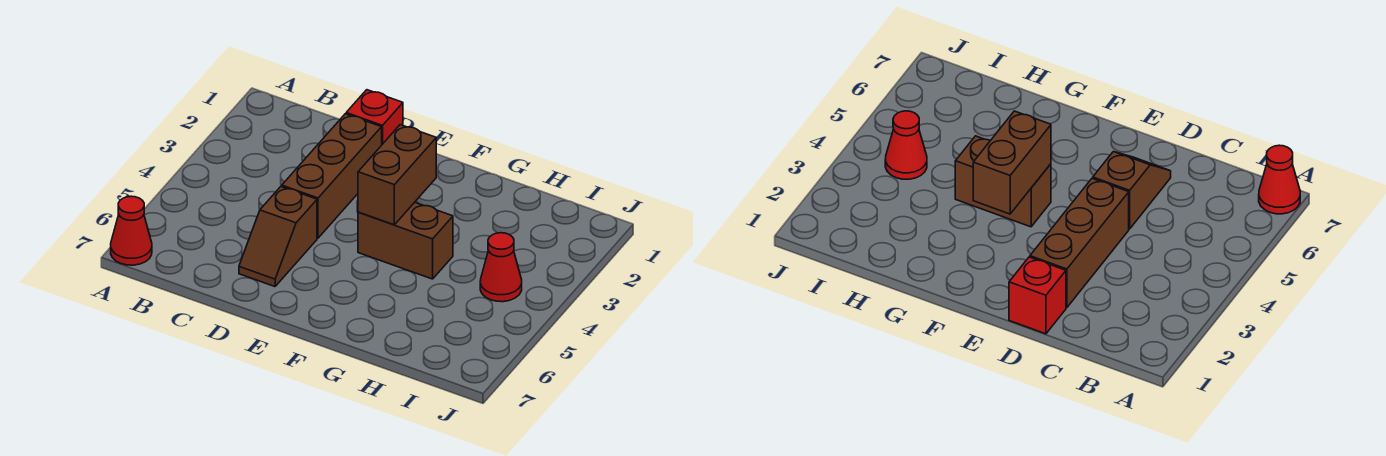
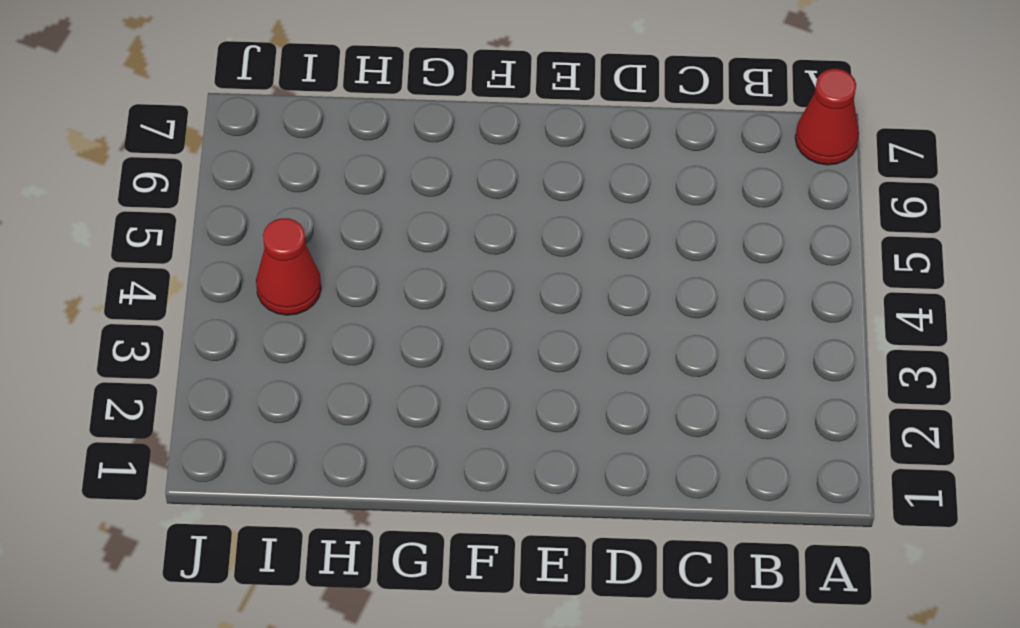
none -> red 1x1 brick [346,90,403,144]
none -> brown 1x3 brick [282,114,382,238]

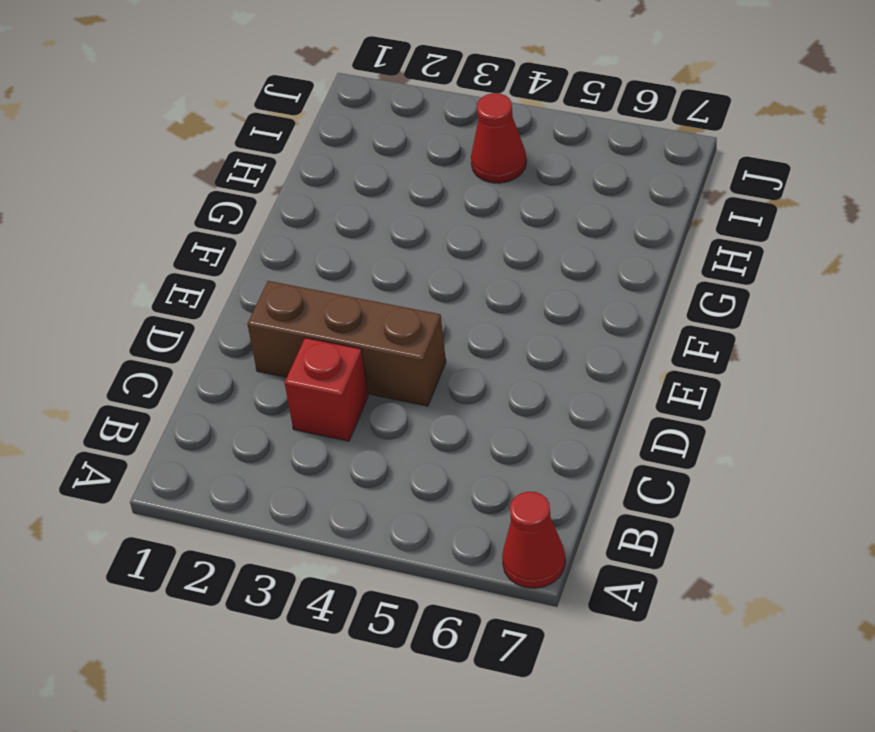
red 1x1 brick [285,338,368,441] -> red 1x1 brick moved to [346,90,403,144]
none -> brown 1x2 slope [239,186,317,287]
none -> brown 1x2 brick [358,202,453,279]

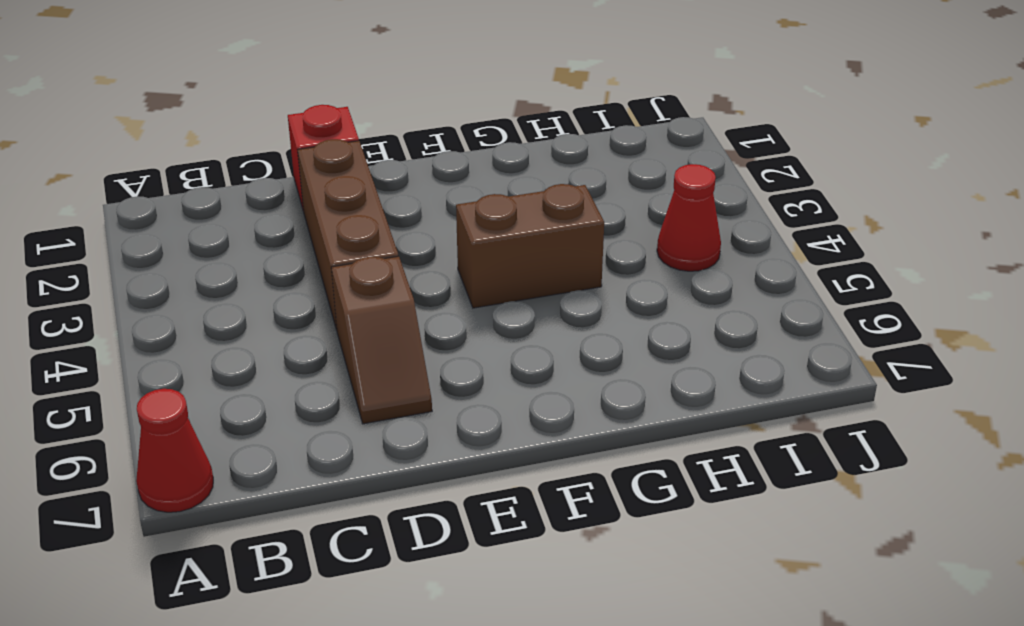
none -> brown 1x2 brick [358,125,436,225]

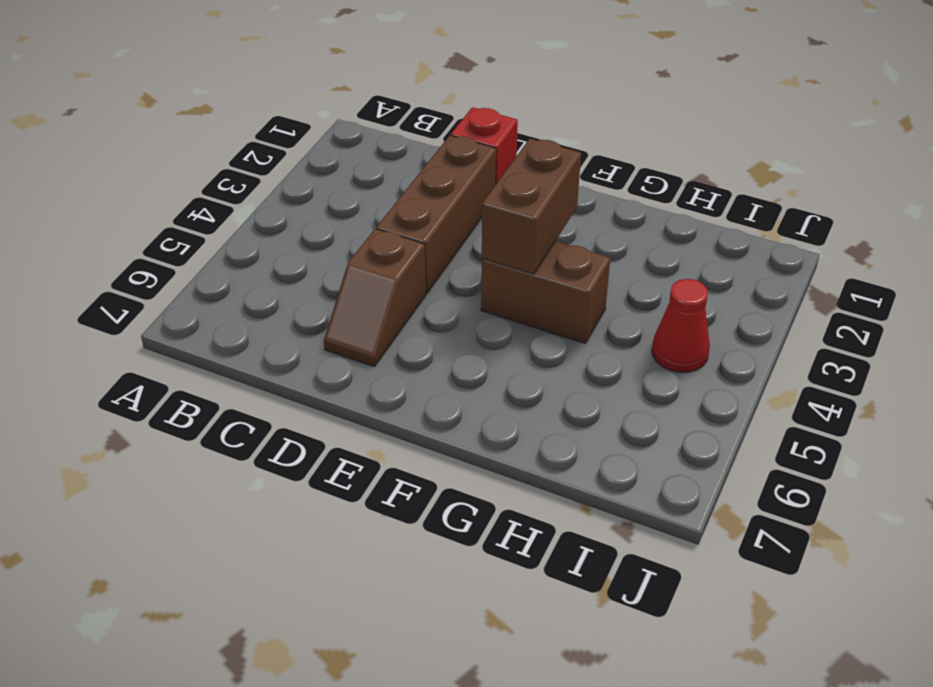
none -> red 1x1 cone [111,196,152,265]

